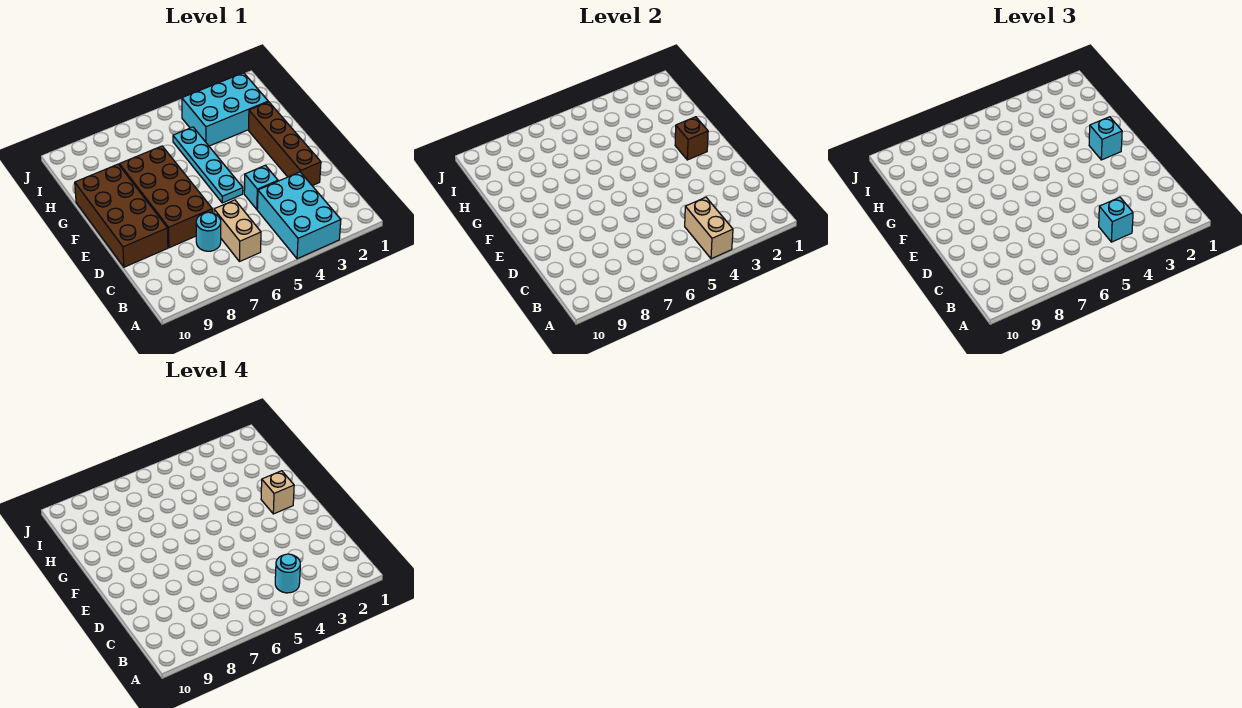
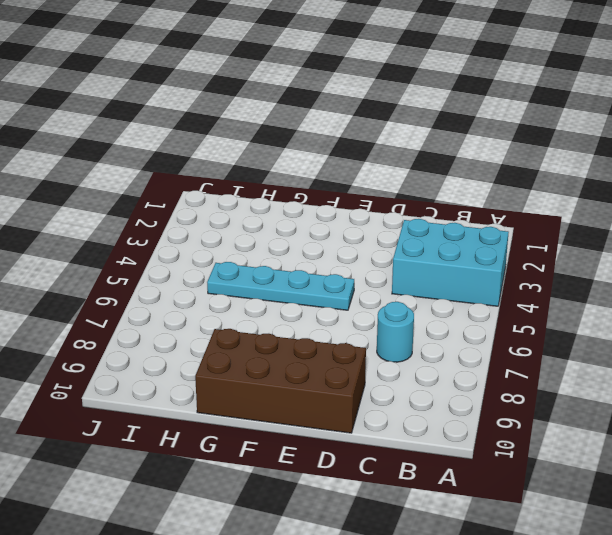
none -> tan 1x2 brick [214,200,261,262]
none -> brown 1x4 brick [248,102,321,186]
none -> cyan 1x1 brick [244,165,278,209]

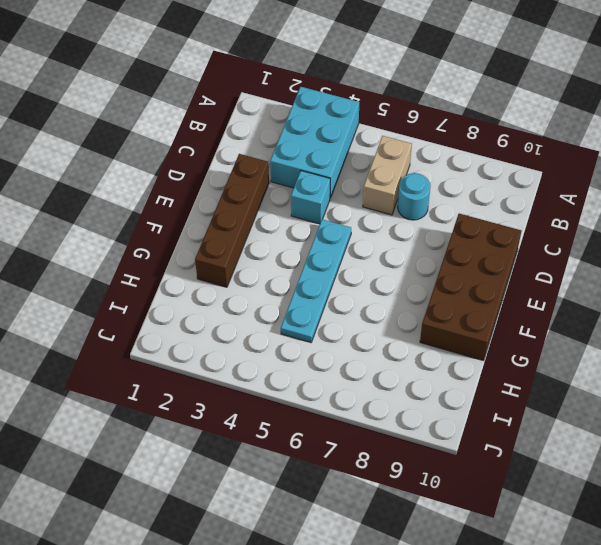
none -> brown 2x4 brick [119,146,212,248]
none -> cyan 2x3 brick [182,73,268,146]
none -> tan 1x2 brick [685,197,733,259]

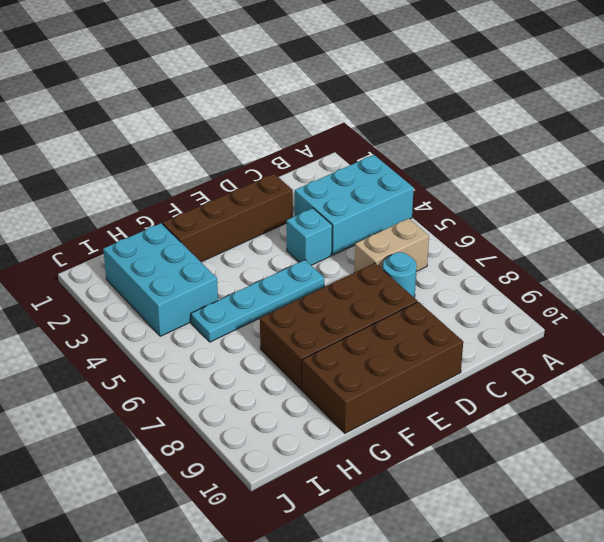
none -> tan 1x2 brick [685,197,733,259]
none -> brown 1x1 brick [675,117,708,160]
none -> cyan 1x1 brick [1099,197,1133,242]

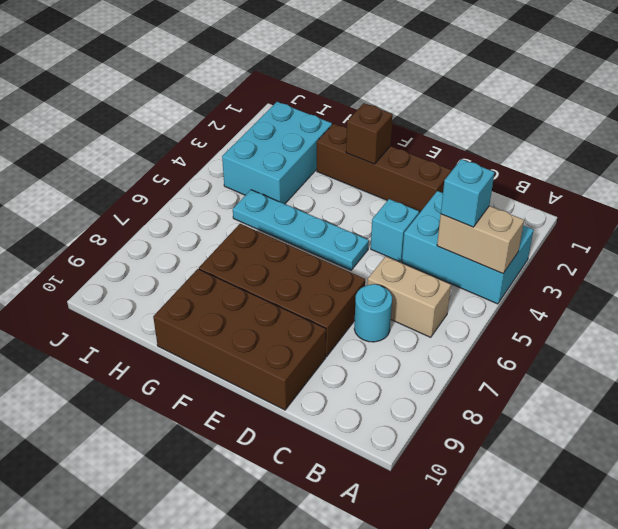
none -> cyan 1x1 brick [1089,117,1122,160]
none -> cyan 1x1 round brick [275,554,300,593]
none -> tan 1x1 brick [261,471,294,514]

